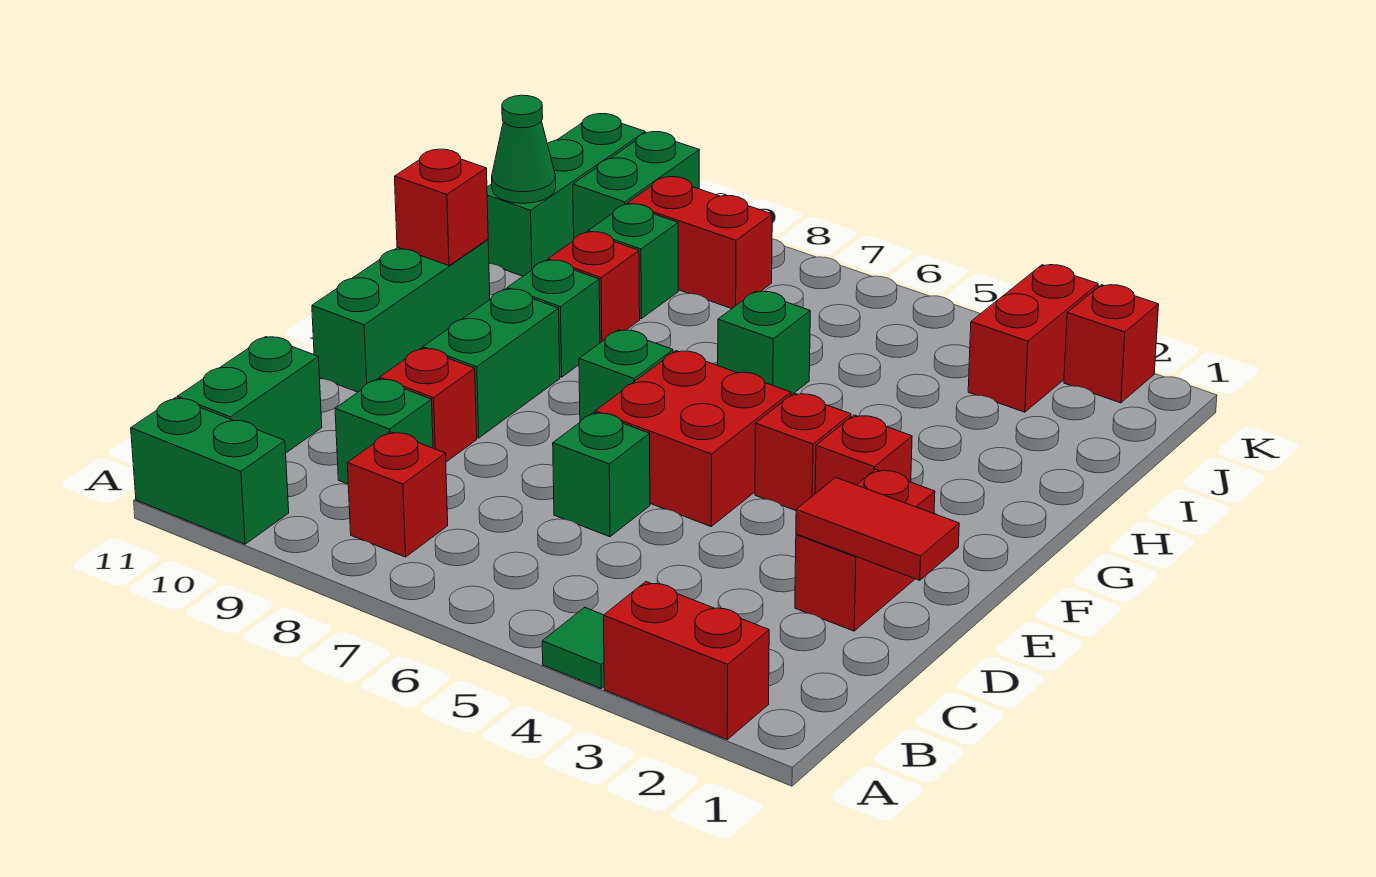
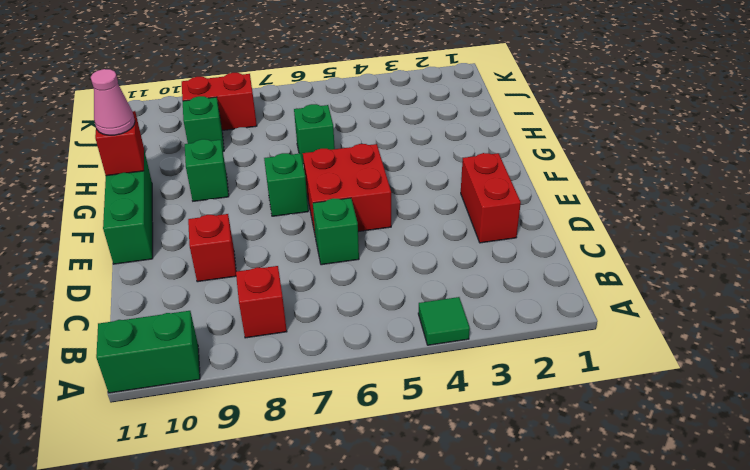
pink 1x1 cone [91,69,135,135] -> none
none -> red 1x2 brick [604,582,769,740]
none -> green 1x2 brick [177,337,322,453]
none -> green 1x1 brick [335,379,433,484]

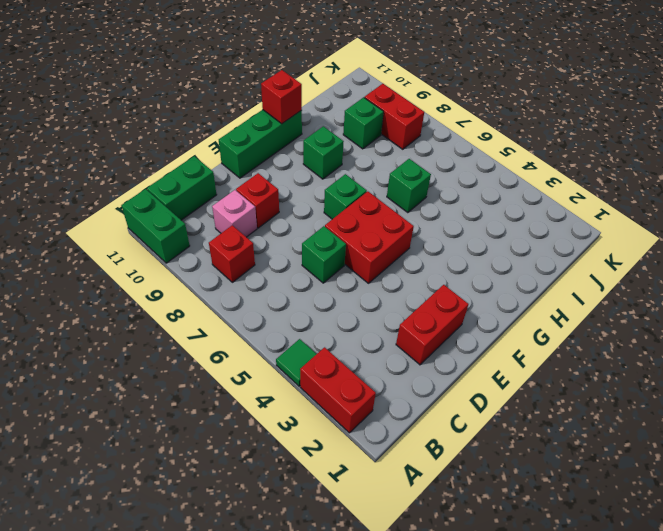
pink 1x1 brick [212,190,257,237] -> green 1x1 brick [335,379,433,484]
none -> green 1x2 brick [423,289,560,438]
none -> red 1x1 brick [815,415,912,494]
none -> red 1x1 brick [755,393,851,511]

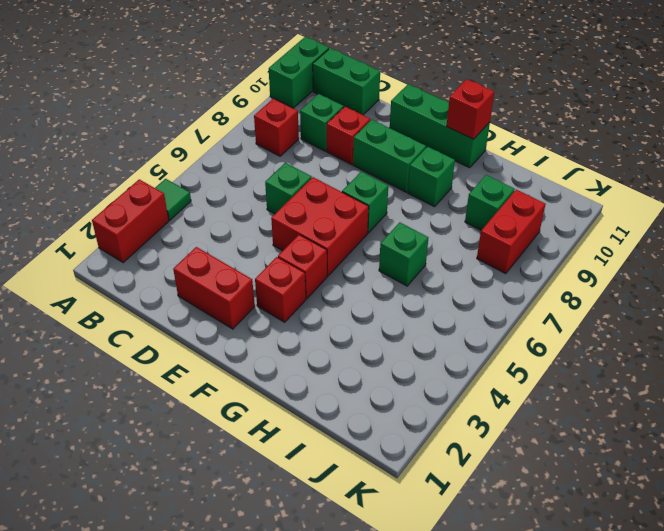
none -> red 1x1 brick [548,232,640,343]
none -> green 1x3 brick [487,114,645,276]
none -> red 1x2 brick [968,265,1098,412]

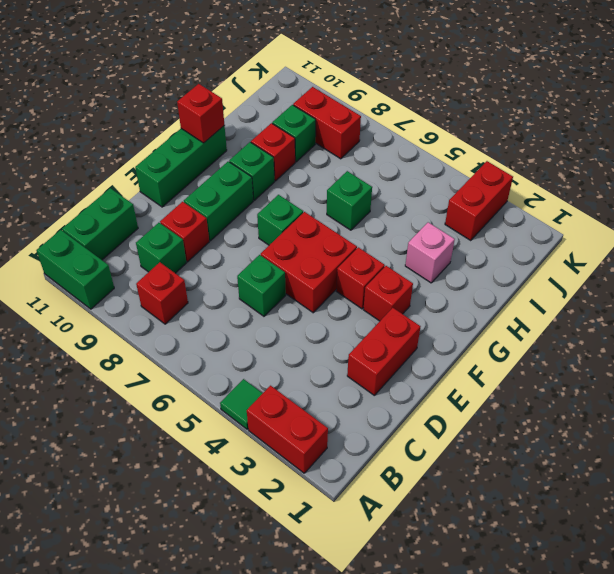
pink 1x1 brick [405,222,455,283] -> none
none -> green 1x3 brick [487,114,645,276]
none -> green 1x2 brick [573,132,699,238]
none -> red 1x1 brick [1064,285,1159,403]

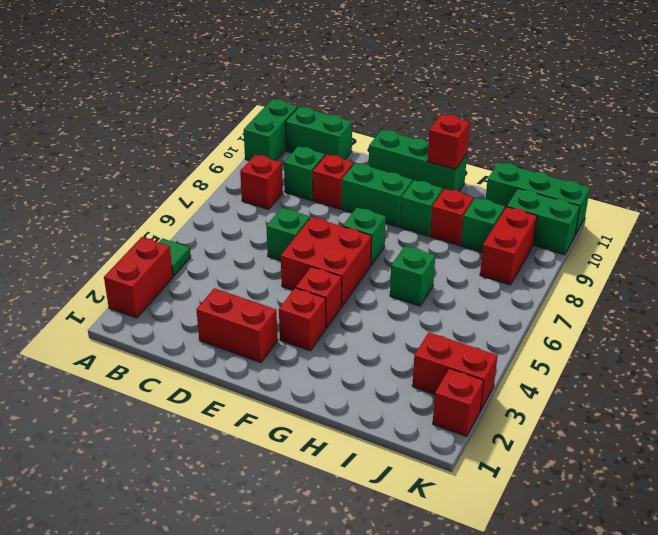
none -> red 1x2 tile [796,478,959,580]
none -> green 1x1 cone [492,95,556,203]

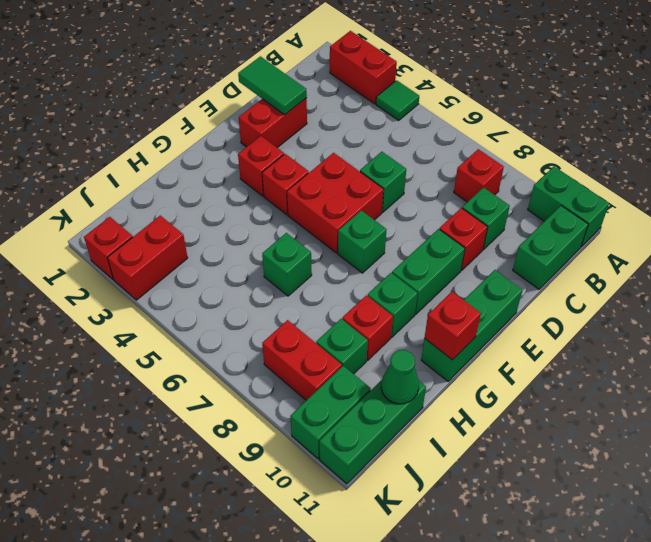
green 1x2 tile [238,56,307,115] -> red 1x2 tile [796,478,959,580]

